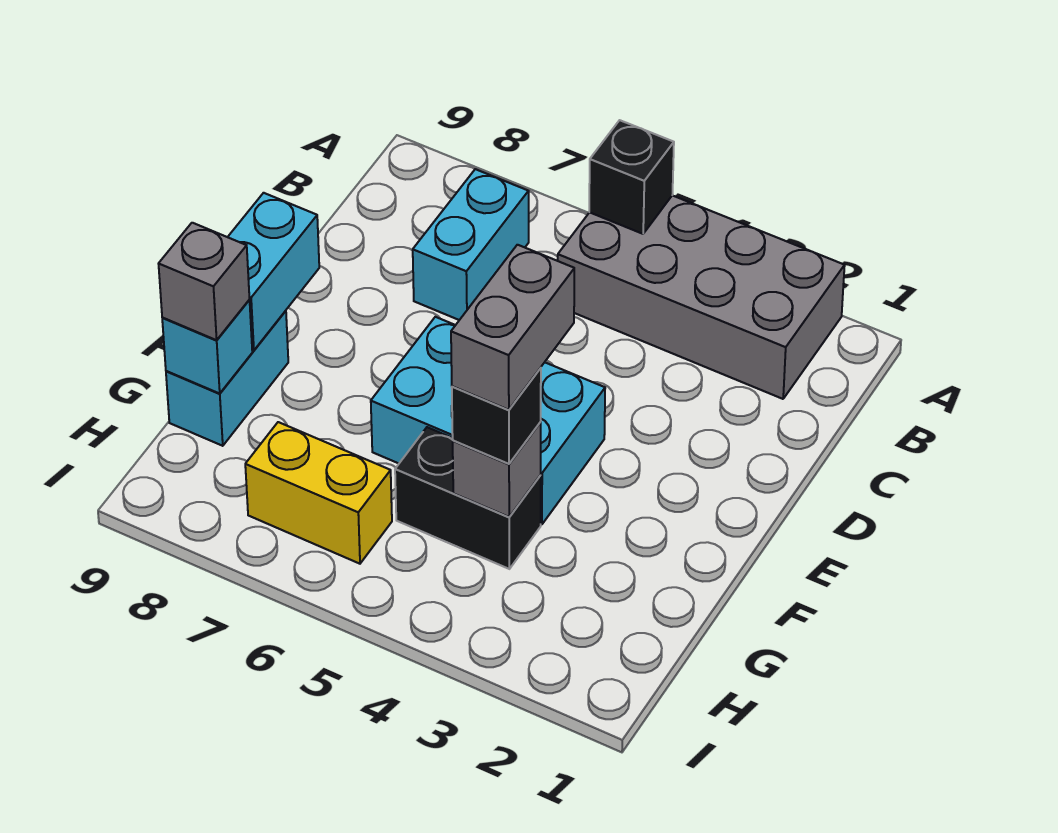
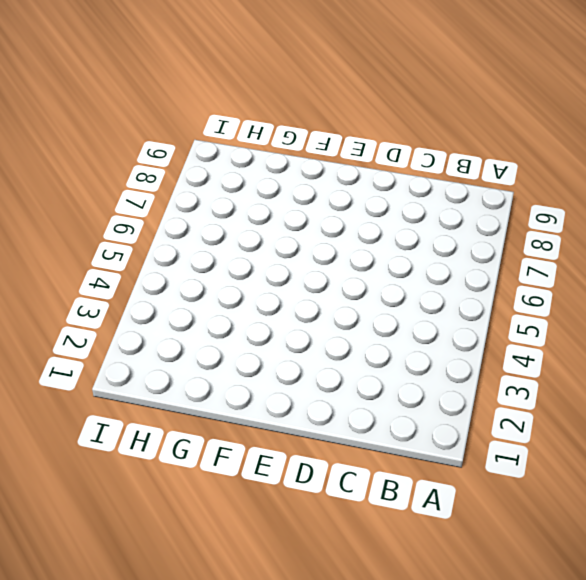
none -> grey 2x4 brick [558,195,845,399]
none -> cyan 1x2 brick [413,169,529,320]
none -> cyan 2x3 brick [371,317,605,524]

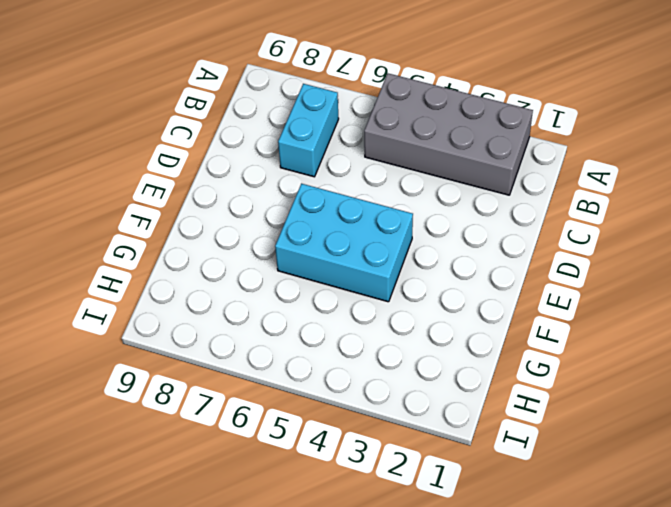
none -> cyan 1x2 brick [166,311,288,446]
none -> black 1x2 brick [395,427,541,569]
none -> yellow 1x2 brick [245,422,392,564]

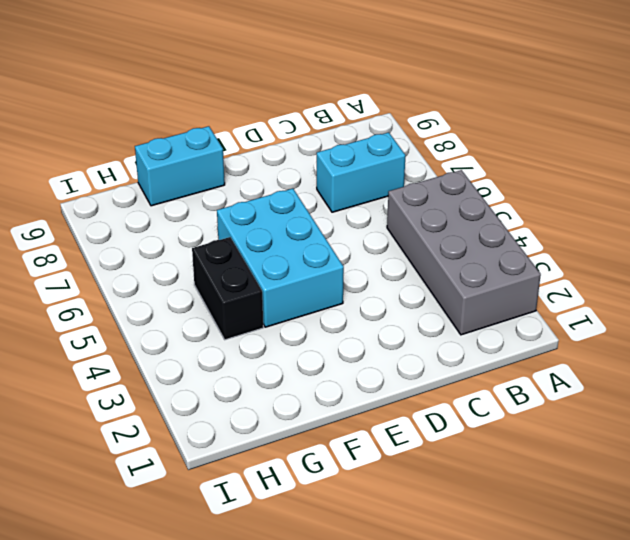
none -> yellow 1x2 brick [245,422,392,564]
none -> black 1x1 brick [589,120,674,234]
none -> cyan 1x2 brick [228,193,319,350]

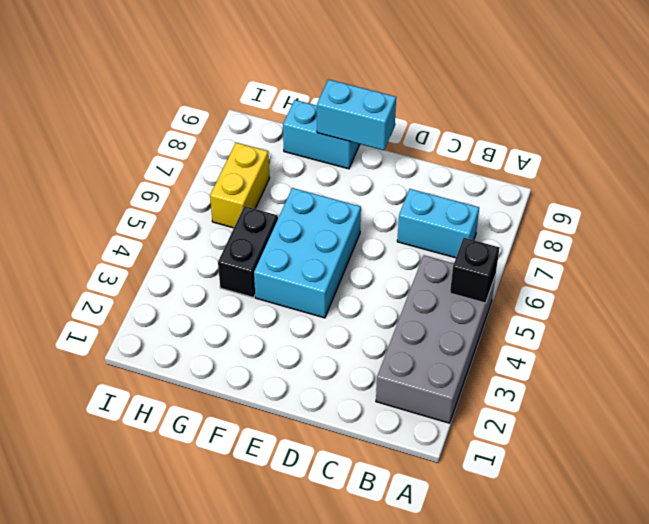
none -> grey 1x1 brick [453,422,541,517]
none -> cyan 1x1 brick [162,300,252,393]
none -> black 1x1 brick [452,368,541,464]

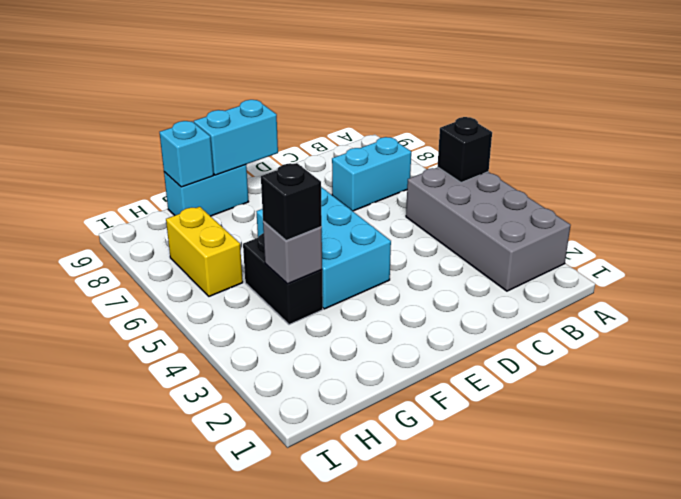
none -> grey 1x1 brick [159,223,249,340]
none -> grey 1x2 brick [451,245,574,410]

